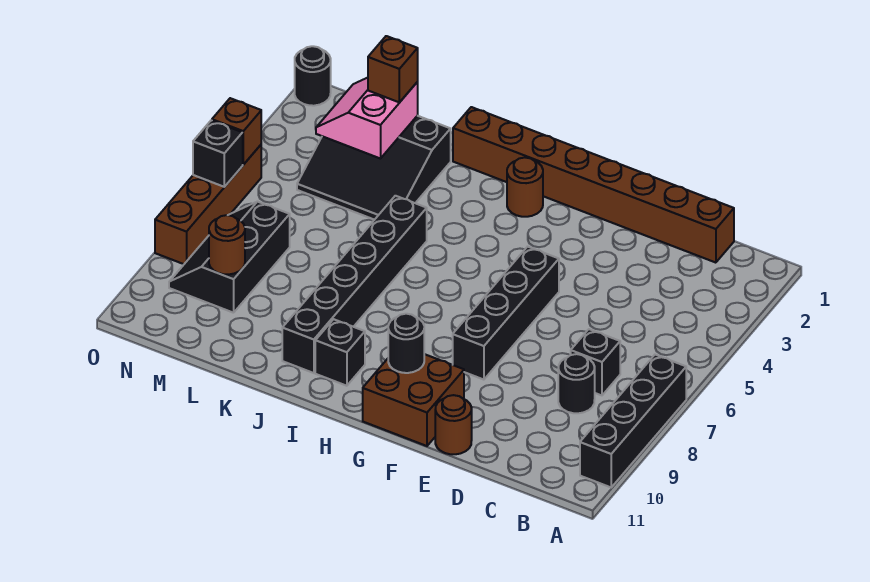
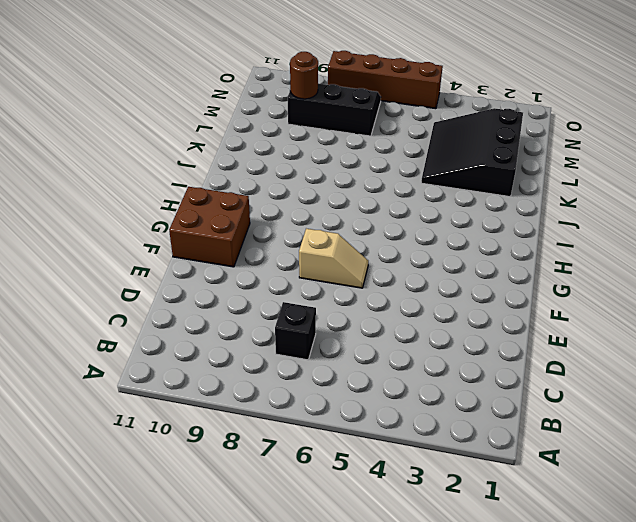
tan 1x2 slope [299,229,368,288] -> black 1x4 brick [453,247,559,380]
none -> black 1x4 brick [580,355,686,487]
none -> brown 1x8 brick [453,107,734,263]
none -> black 1x1 round brick [558,354,595,413]

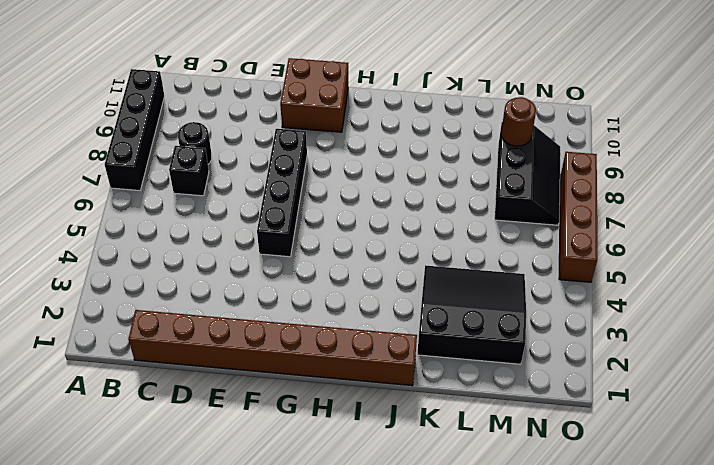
none -> brown 1x1 round brick [435,395,472,454]
none -> brown 1x1 round brick [507,158,543,217]
none -> black 1x1 brick [315,319,365,386]

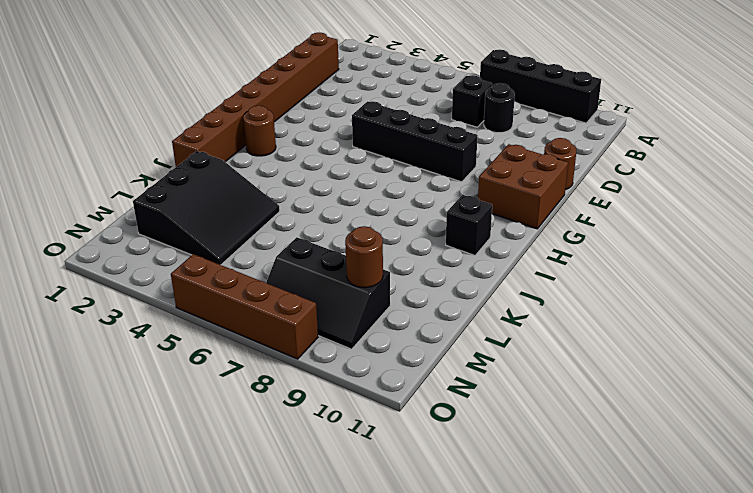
none -> black 1x6 brick [282,196,427,373]
none -> black 1x1 round brick [295,46,331,106]
none -> black 1x1 round brick [388,314,424,373]

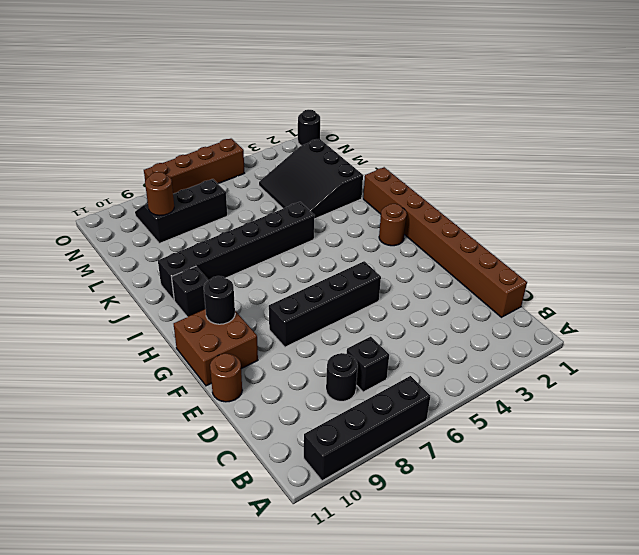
none -> pink 2x2 slope [316,78,418,159]
none -> brown 1x1 brick [212,98,261,165]
none -> black 1x1 brick [193,120,243,187]

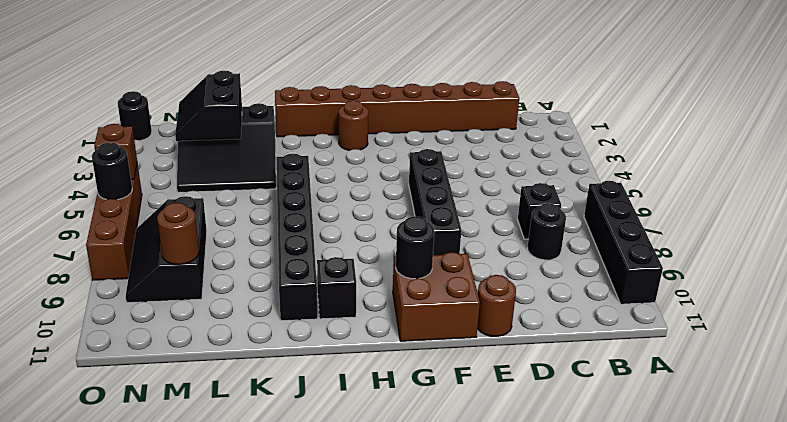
black 2x2 slope [175,71,242,141] -> pink 2x2 slope [316,78,418,159]
black 1x1 round brick [92,143,132,200] -> black 1x1 brick [193,120,243,187]
none -> brown 1x1 brick [368,36,418,102]

